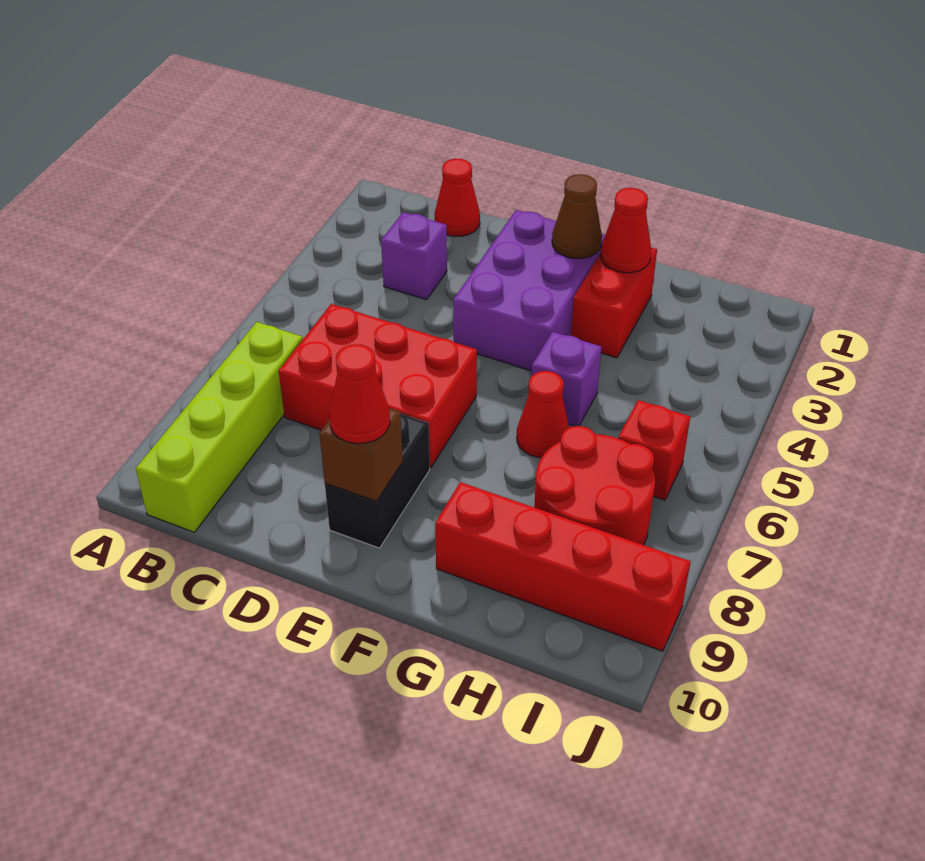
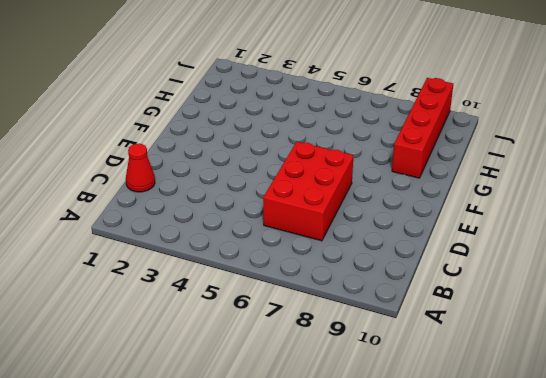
none -> lime 1x4 brick [136,322,303,532]
none -> purple 1x1 brick [381,212,447,300]
none -> purple 2x3 brick [453,210,605,371]

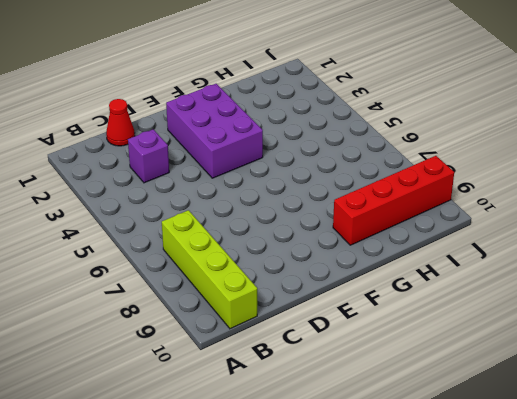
none -> red 2x3 brick [279,304,477,468]
none -> black 1x2 brick [325,414,430,548]
none -> red 1x2 brick [571,248,657,358]

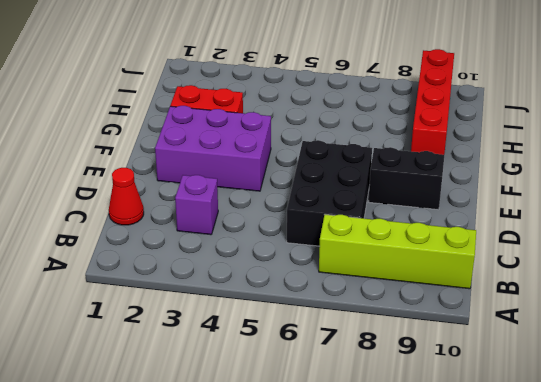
black 2x3 brick [287,140,372,246] -> red 2x3 brick [279,304,477,468]
none -> purple 1x1 brick [532,332,602,426]
none -> red 1x1 cone [517,371,569,458]
none -> red 2x2 round brick [534,426,655,545]

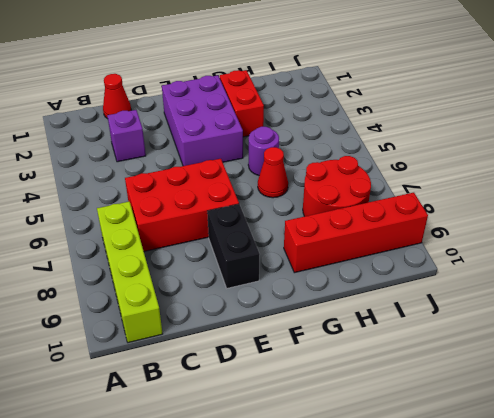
purple 1x1 round brick [248,127,279,176] -> purple 1x1 brick [532,332,602,426]
none -> red 1x1 brick [619,400,690,500]
none -> brown 1x1 brick [319,408,403,501]
none -> brown 1x1 cone [552,174,602,259]

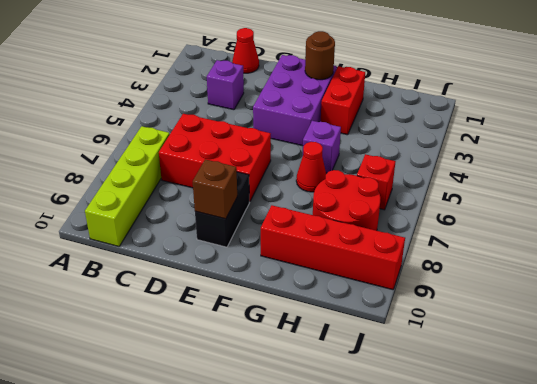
brown 1x1 round brick [305,31,335,80] -> brown 1x1 cone [552,174,602,259]
none -> red 1x1 cone [601,188,651,273]
none -> red 1x1 cone [330,344,390,444]

